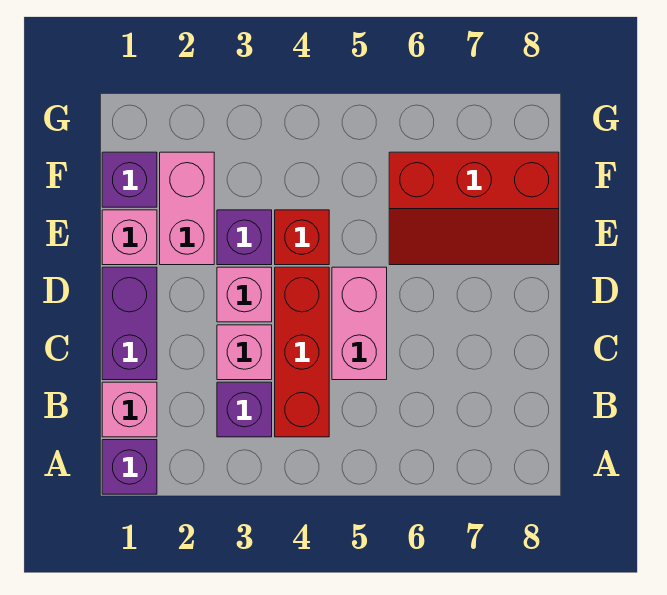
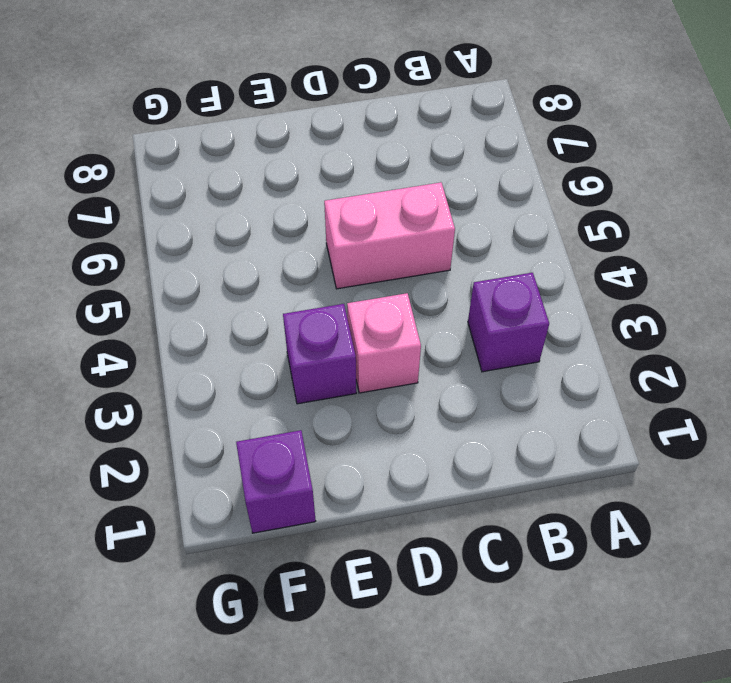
none -> purple 1x1 brick [102,440,157,494]
none -> pink 1x1 brick [102,382,157,437]
none -> red 1x3 brick [275,267,329,437]

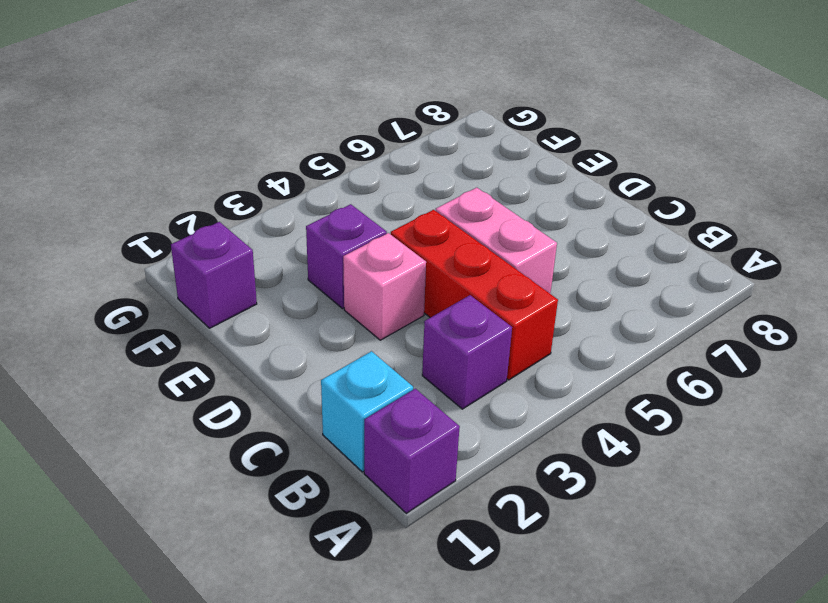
cyan 1x1 brick [321,351,413,472] -> pink 1x1 brick [102,382,157,437]
none -> purple 1x2 brick [102,267,157,380]
none -> pink 1x1 brick [217,325,272,380]
none -> pink 1x1 brick [102,210,157,265]

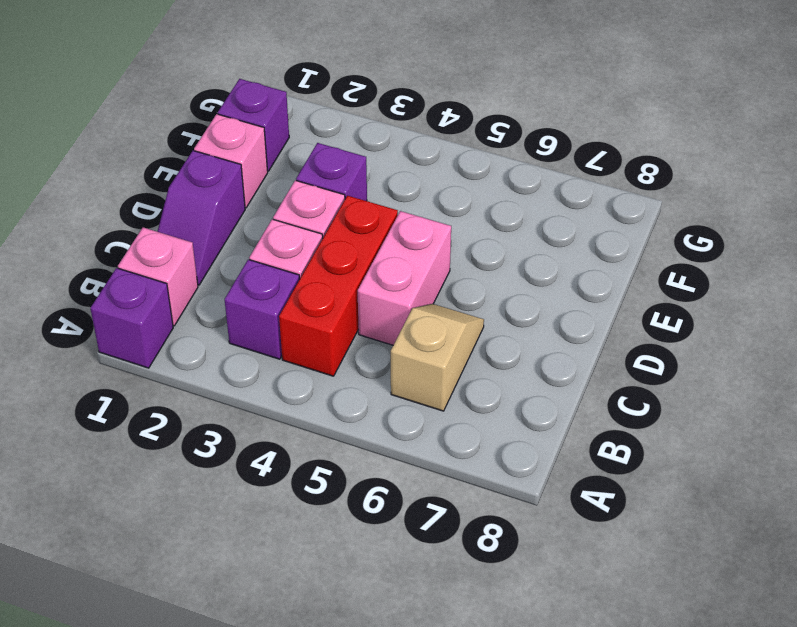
tan 1x2 slope [391,304,484,411] -> none
purple 1x2 slope [157,151,245,285] -> purple 1x2 brick [102,267,157,380]
none -> pink 1x2 brick [160,152,214,265]
none -> red 1x1 brick [275,210,329,265]
none -> red 2x3 slope [389,152,559,265]

